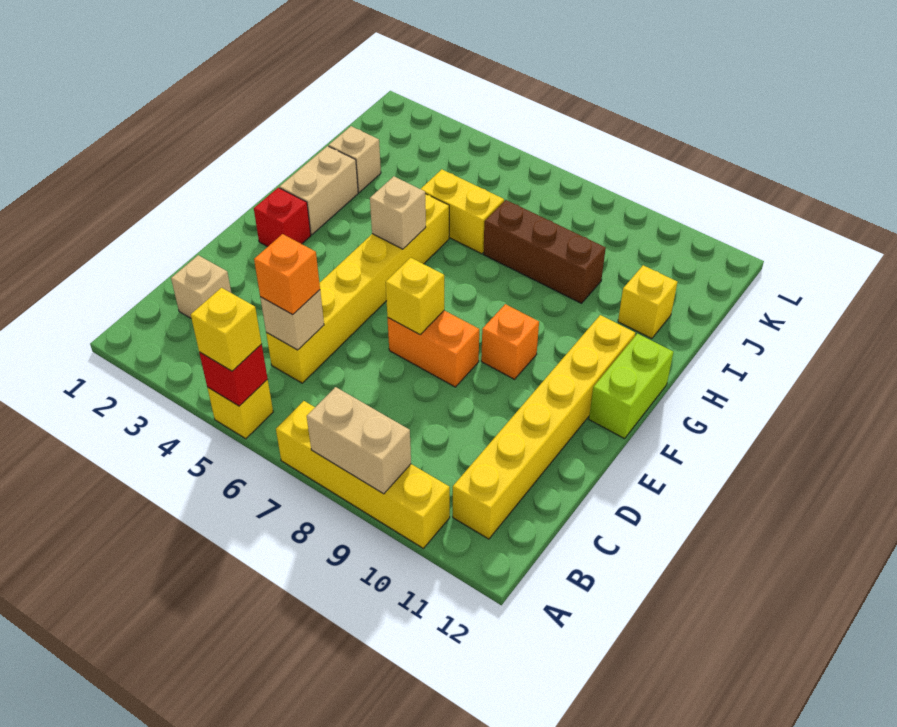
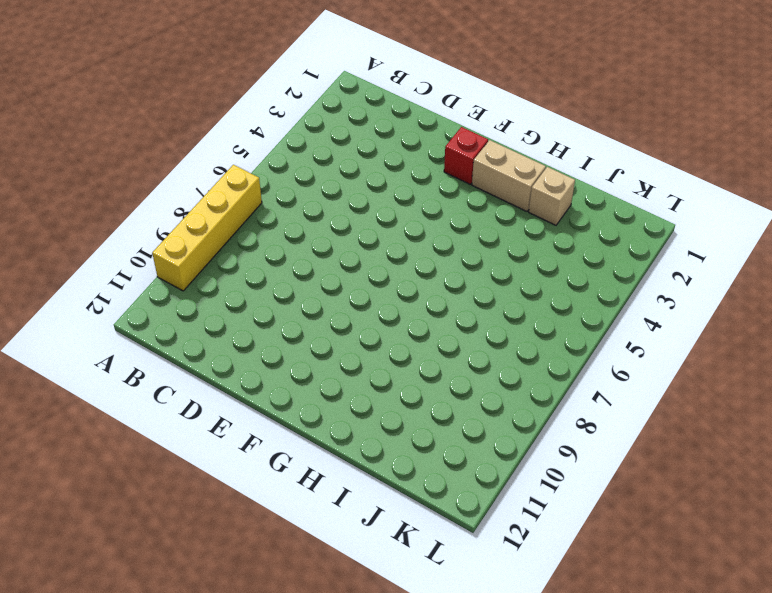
none -> yellow 1x1 brick [207,380,273,439]
none -> yellow 1x6 brick [453,315,635,539]
none -> tan 1x1 brick [171,255,231,318]

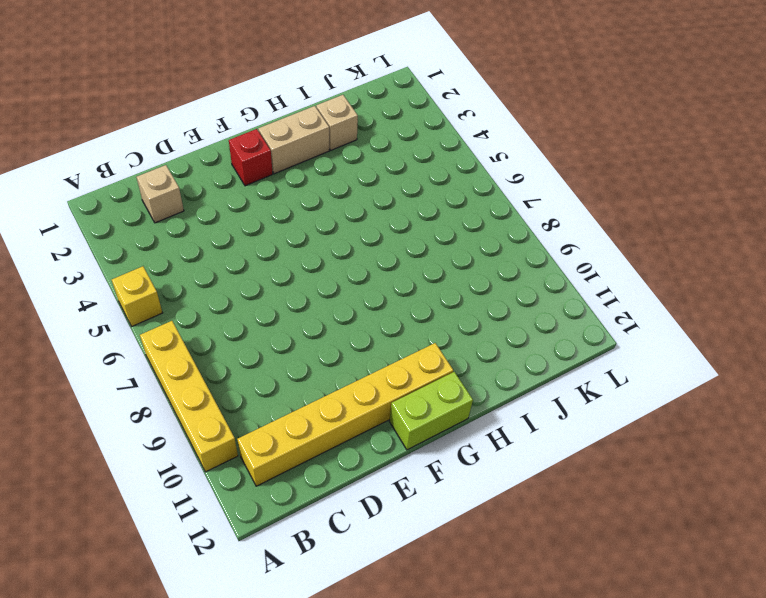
none -> yellow 1x6 brick [266,194,449,383]
none -> orange 1x2 brick [388,311,479,387]
none -> orange 1x1 brick [481,304,539,379]

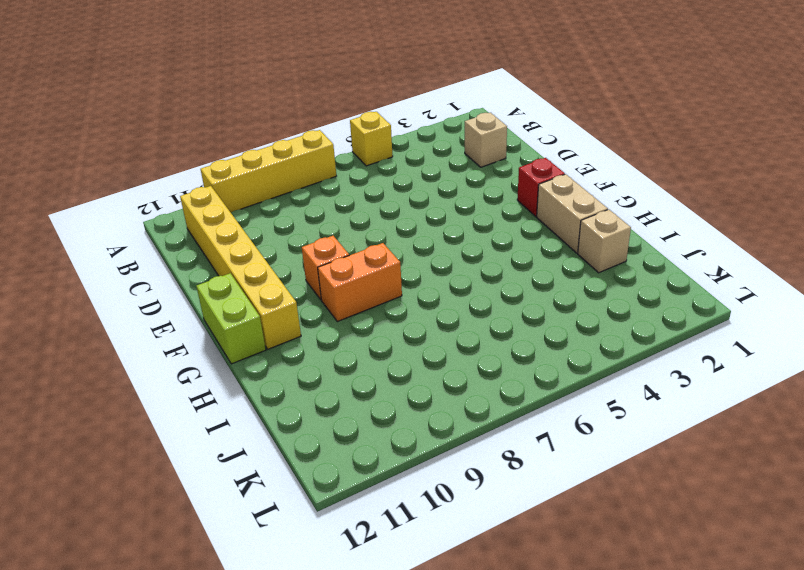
orange 1x2 brick [318,243,402,322] -> orange 1x2 brick moved to [388,311,479,387]
none -> yellow 1x6 brick [266,194,449,383]
none -> yellow 1x2 brick [421,169,504,254]
none -> brown 1x3 brick [483,200,606,303]

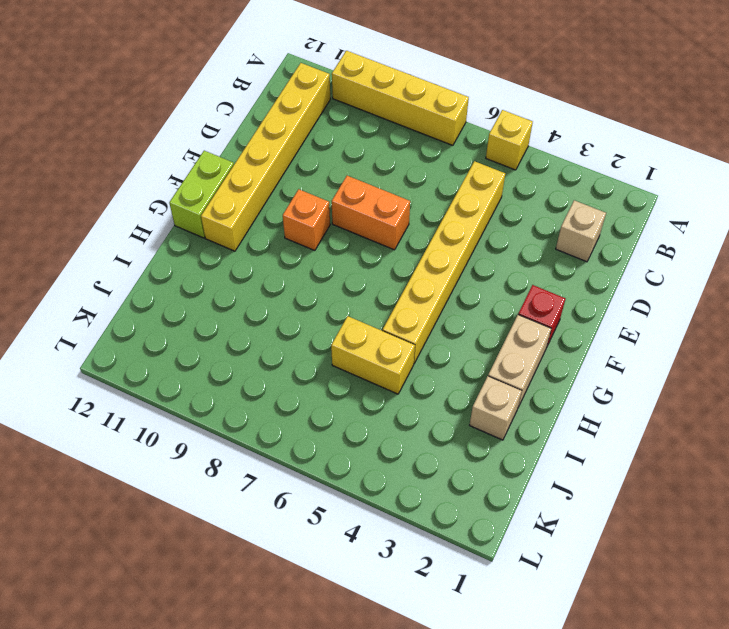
none -> brown 1x3 brick [483,200,606,303]
none -> yellow 1x1 brick [618,265,677,339]
none -> red 1x1 brick [199,344,268,406]

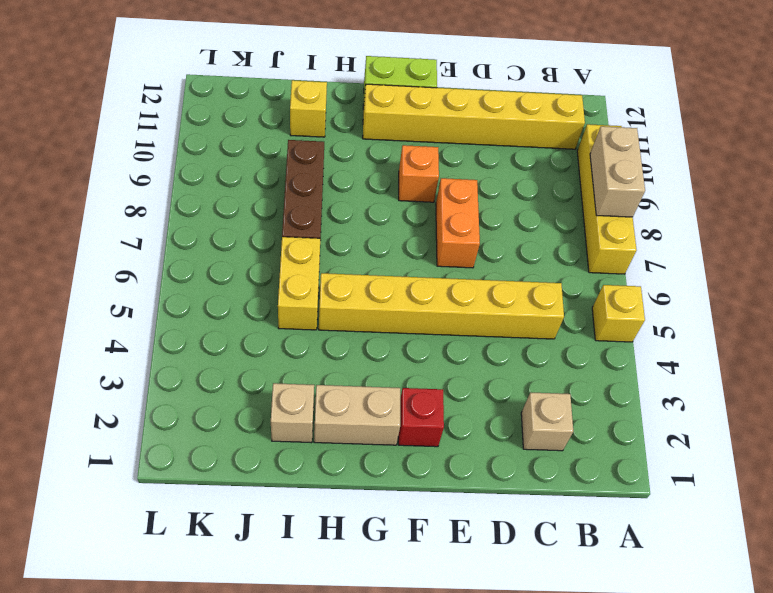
none -> red 1x1 brick [199,344,268,406]
none -> tan 1x1 brick [260,290,324,350]
none -> yellow 1x1 brick [386,258,444,335]

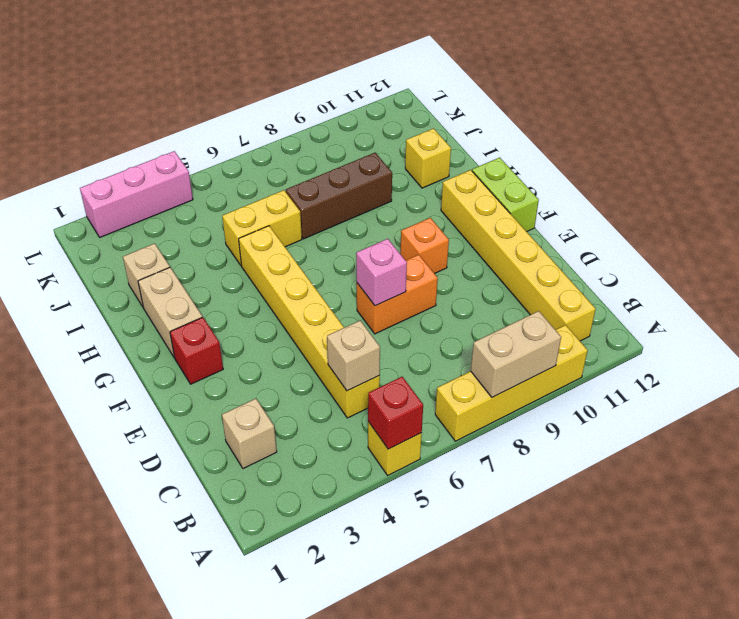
pink 1x1 brick [356,239,407,306] -> yellow 1x1 brick [386,258,444,335]
pink 1x3 brick [80,151,193,237] -> none
none -> tan 1x1 brick [370,176,426,249]
none -> yellow 1x1 brick [191,288,262,371]
none -> orange 1x1 brick [254,234,320,315]

